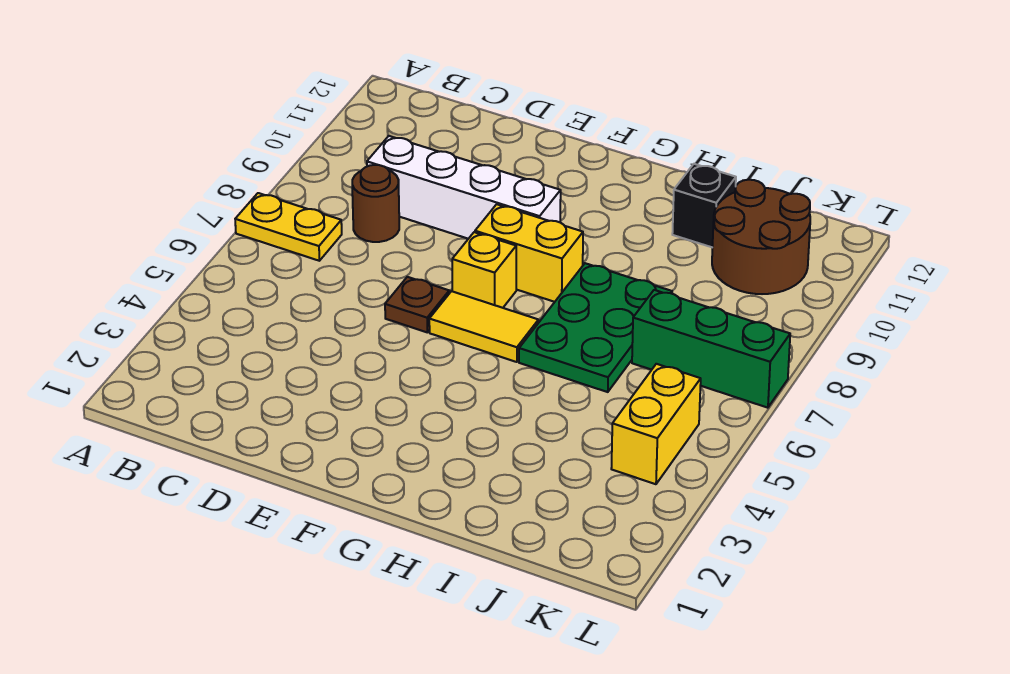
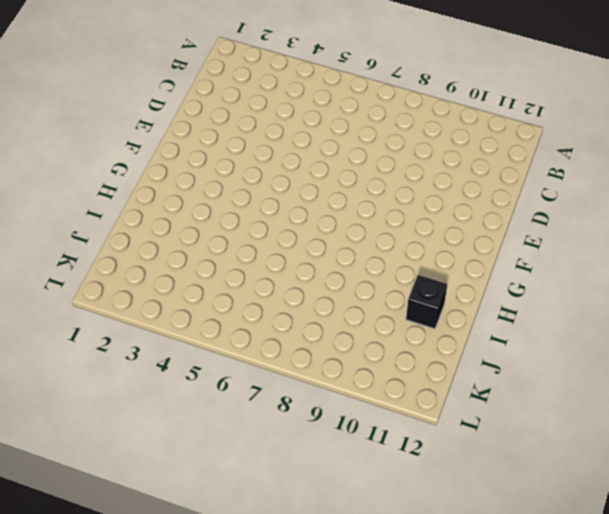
none -> yellow 1x2 plate [235,193,342,261]
none -> brown 1x1 round brick [352,165,399,242]
none -> white 1x4 brick [367,136,561,239]

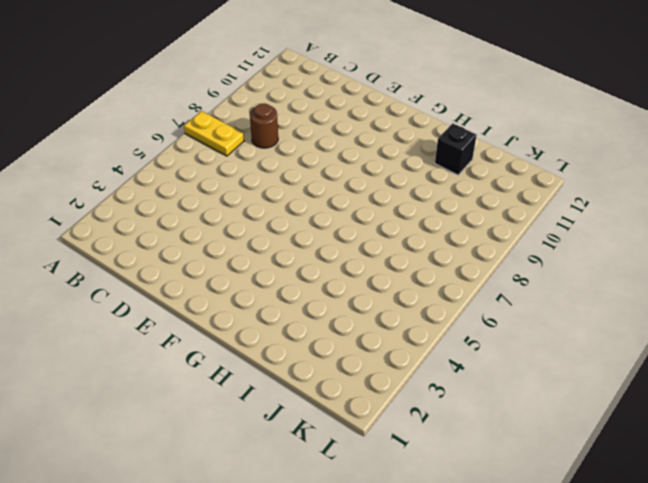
none -> white 1x4 brick [367,136,561,239]
none -> brown 1x1 plate [385,277,449,332]
none -> yellow 1x2 tile [429,291,538,362]

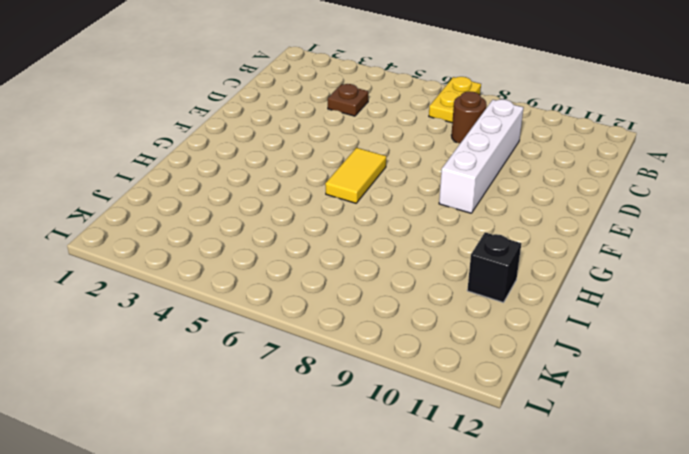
brown 1x1 plate [328,84,368,116] -> brown 1x1 plate moved to [385,277,449,332]
none -> yellow 1x1 brick [452,232,516,308]
none -> yellow 1x2 brick [475,204,583,302]
none -> green 2x3 plate [519,263,672,392]

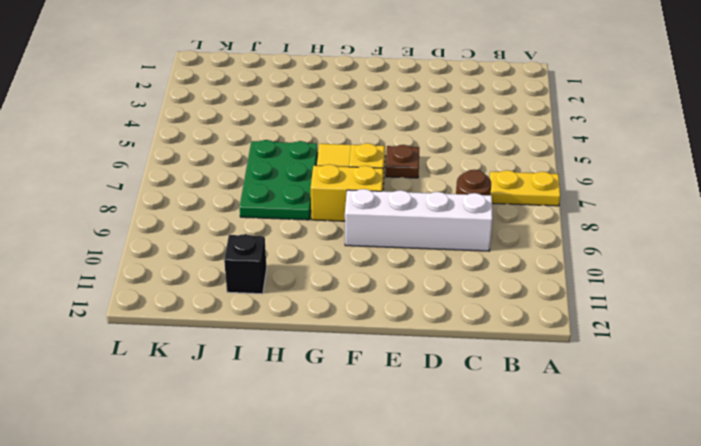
none -> green 1x3 brick [632,290,790,408]
none -> brown 2x2 round brick [712,180,810,294]
none -> yellow 1x2 brick [611,364,701,484]

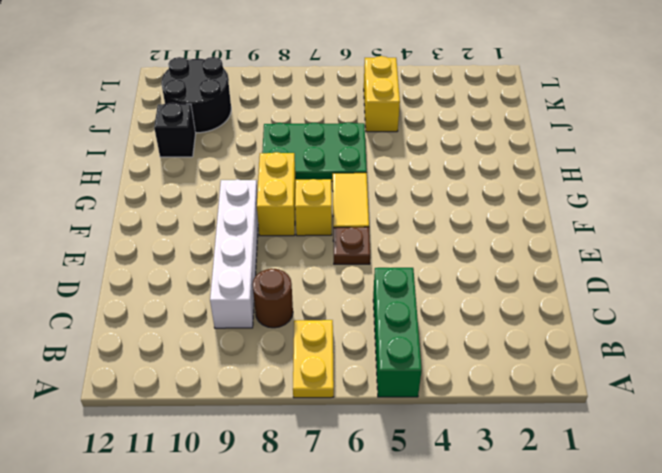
green 1x3 brick [373,268,422,397] -> green 1x3 brick moved to [632,290,790,408]
yellow 1x2 brick [364,56,400,132] -> yellow 1x2 brick turned to [611,364,701,484]
black 2x2 round brick [161,57,231,133] -> brown 2x2 round brick [712,180,810,294]

